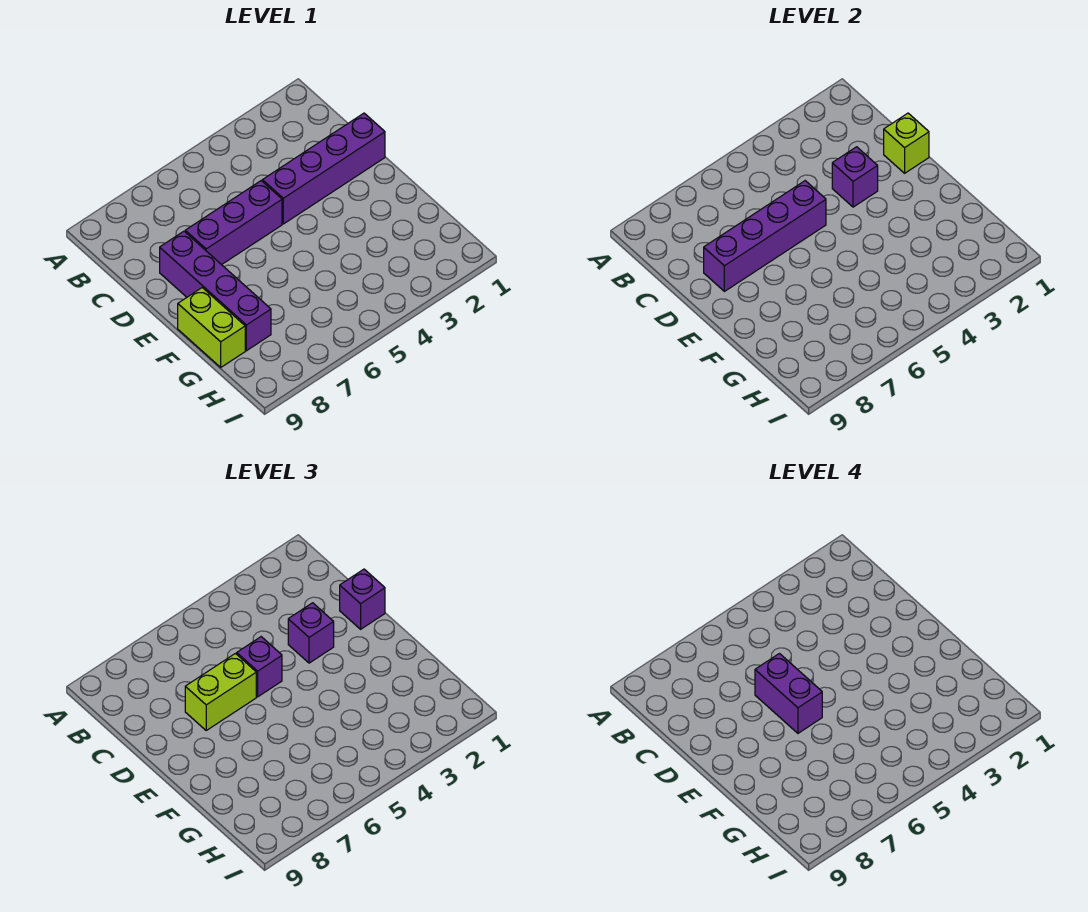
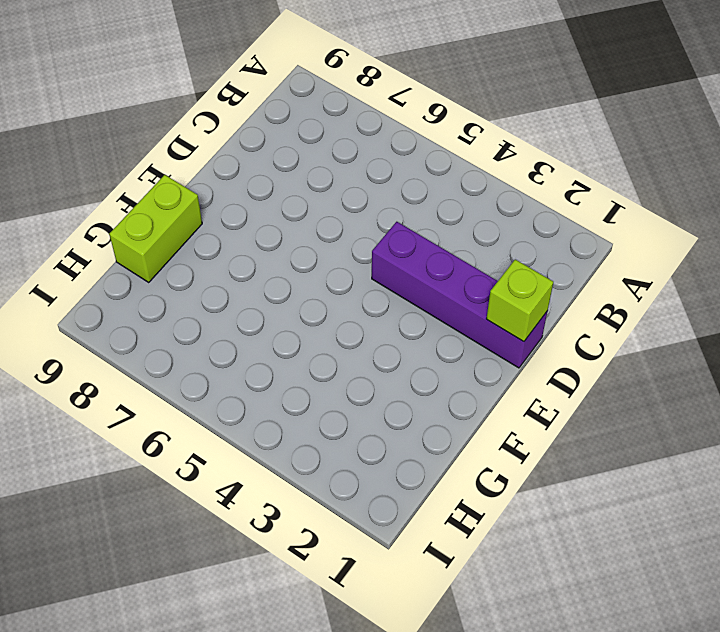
none -> purple 1x3 brick [185,181,282,265]
none -> purple 1x4 brick [160,231,271,351]
none -> purple 1x1 brick [832,147,878,207]

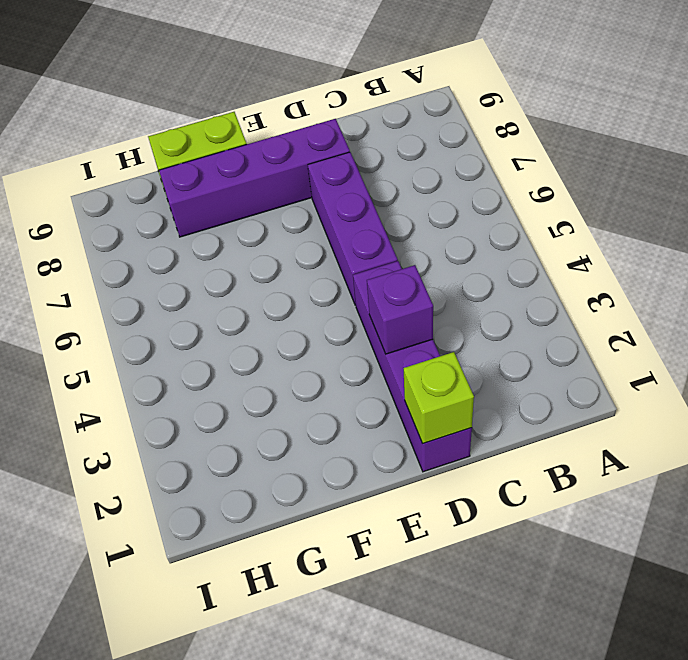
none -> purple 1x4 brick [704,181,826,291]
none -> purple 1x1 brick [340,569,385,629]
none -> purple 1x1 brick [288,603,334,663]

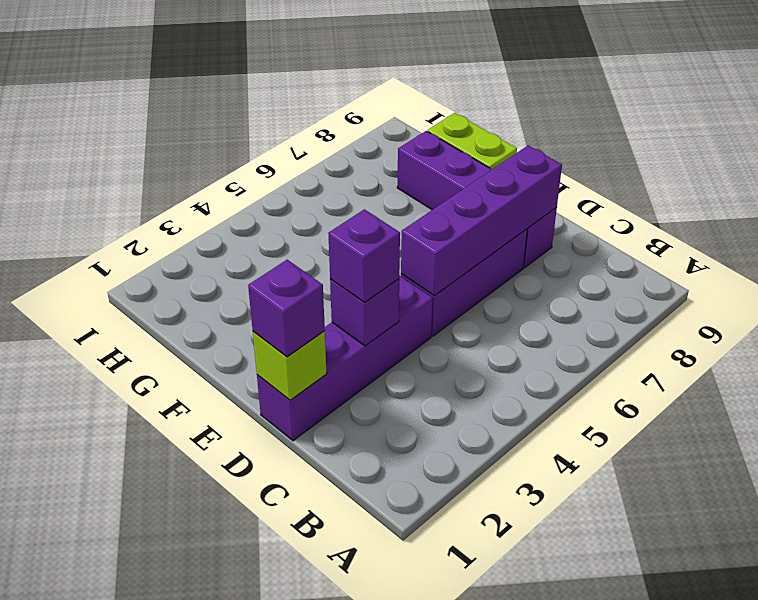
none -> purple 1x1 brick [237,637,282,697]
none -> lime 1x2 brick [185,654,256,730]
none -> purple 1x2 brick [755,654,822,733]

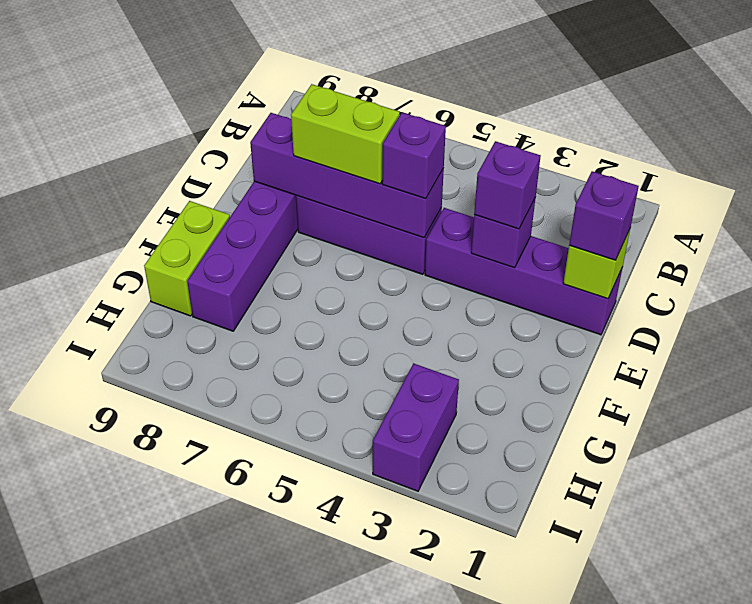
purple 1x2 brick [373,363,459,491] -> purple 1x2 brick moved to [755,654,822,733]

